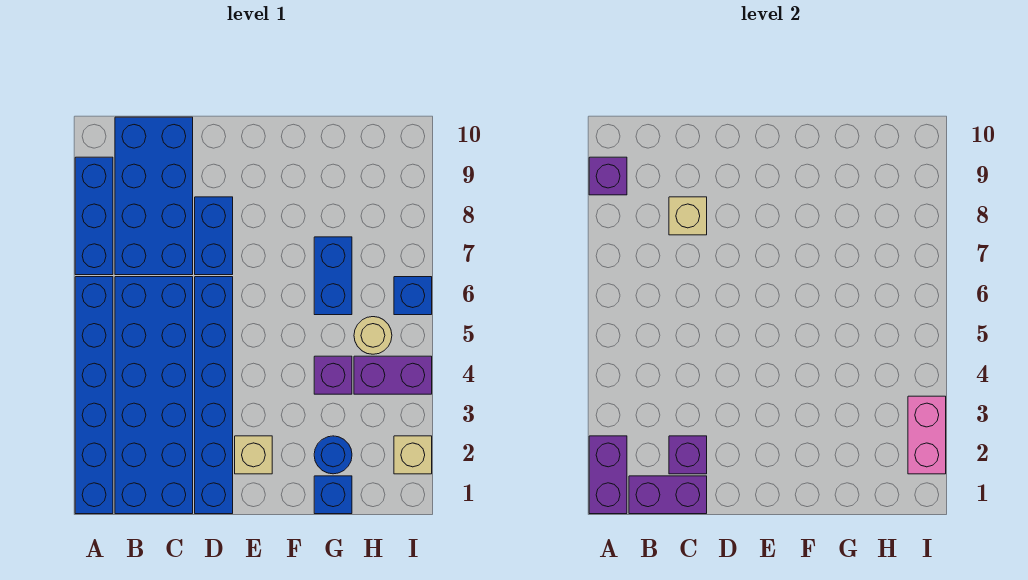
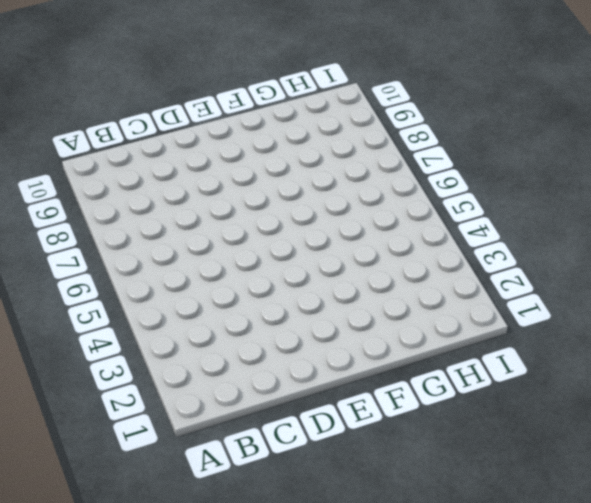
none -> blue 1x6 brick [75,277,113,514]
none -> blue 1x3 brick [75,157,113,275]
none -> blue 2x6 brick [115,277,193,514]

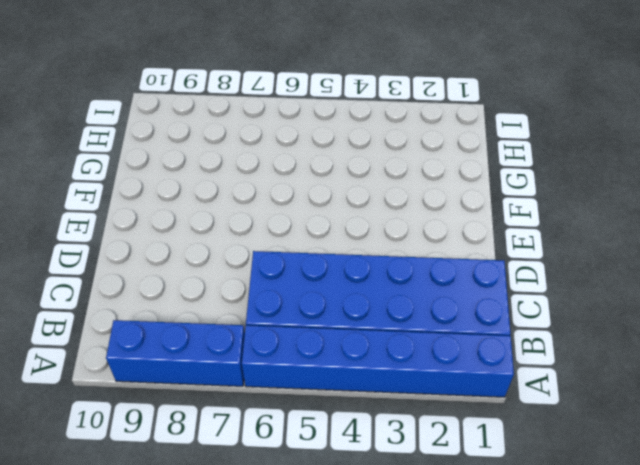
none -> blue 2x4 brick [115,117,193,275]
none -> blue 1x6 brick [195,277,233,514]
none -> blue 1x2 brick [195,197,233,275]

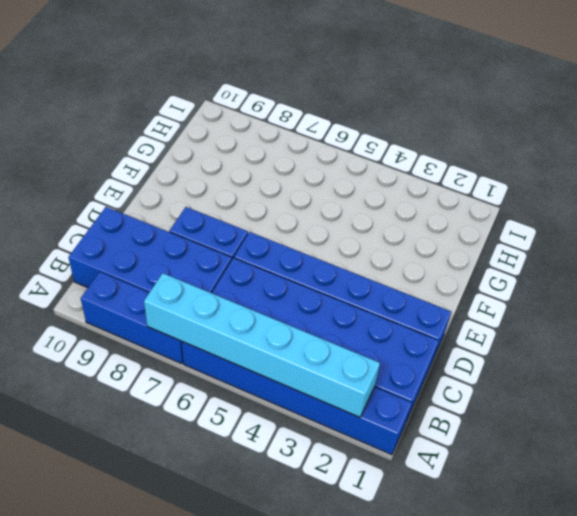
cyan 1x6 brick [144,273,380,417] -> purple 1x2 brick [589,436,627,514]
none -> tan 1x1 brick [235,436,272,474]
none -> blue 1x1 brick [314,476,352,514]
none -> blue 1x1 round brick [314,436,352,474]

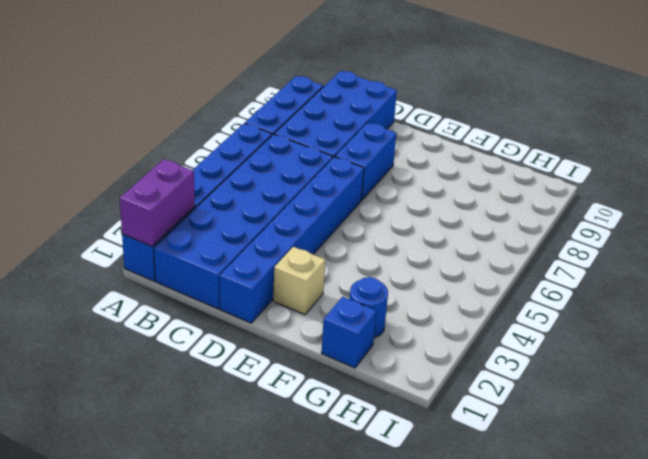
none -> purple 1x1 brick [314,356,352,394]
none -> blue 1x2 brick [314,237,352,315]
none -> purple 1x2 brick [354,356,432,394]

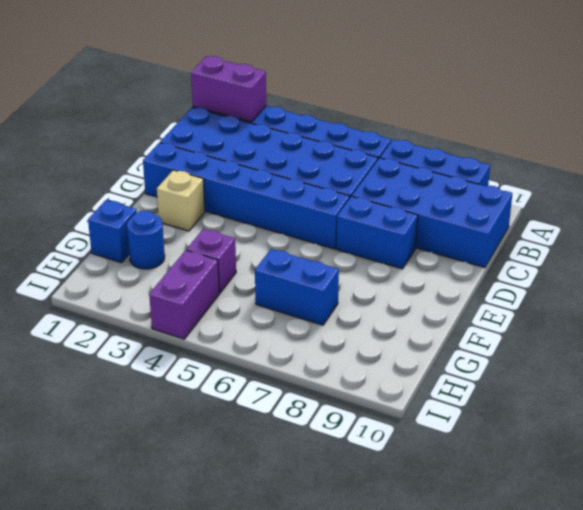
none -> tan 1x1 round brick [354,317,392,354]
none -> tan 1x1 brick [394,436,432,474]
none -> blue 1x1 brick [394,277,432,315]

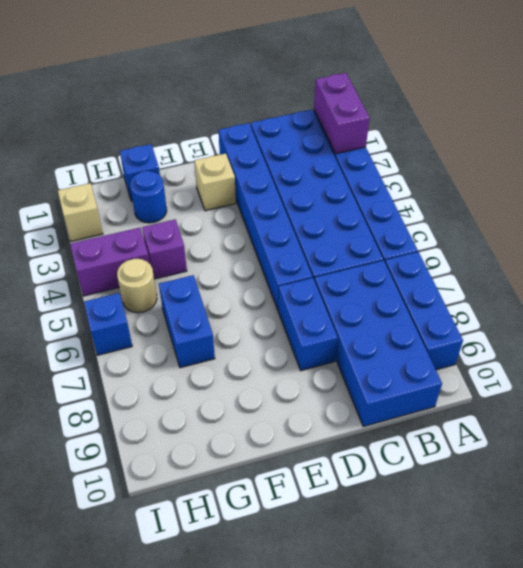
none -> purple 1x1 brick [589,157,627,195]
none -> purple 1x2 brick [629,476,707,514]
none -> purple 1x1 brick [669,436,707,474]

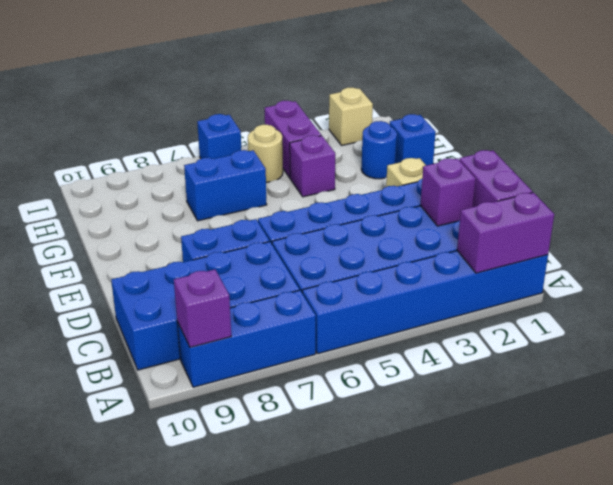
none -> tan 1x1 brick [669,197,707,235]
none -> pink 1x2 brick [908,396,946,474]

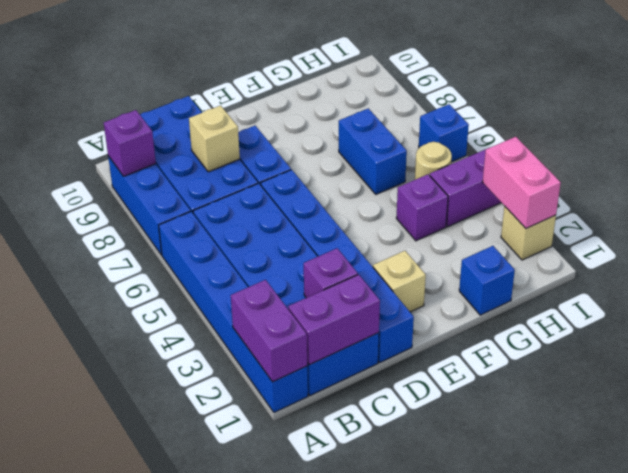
none -> blue 1x1 round brick [314,436,352,474]

